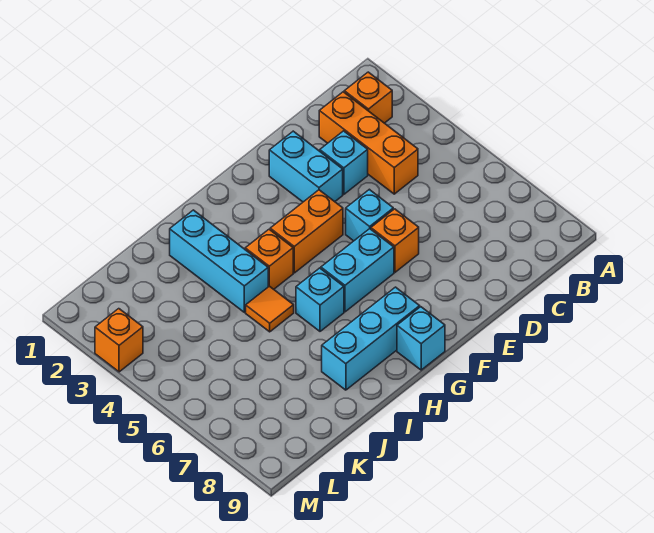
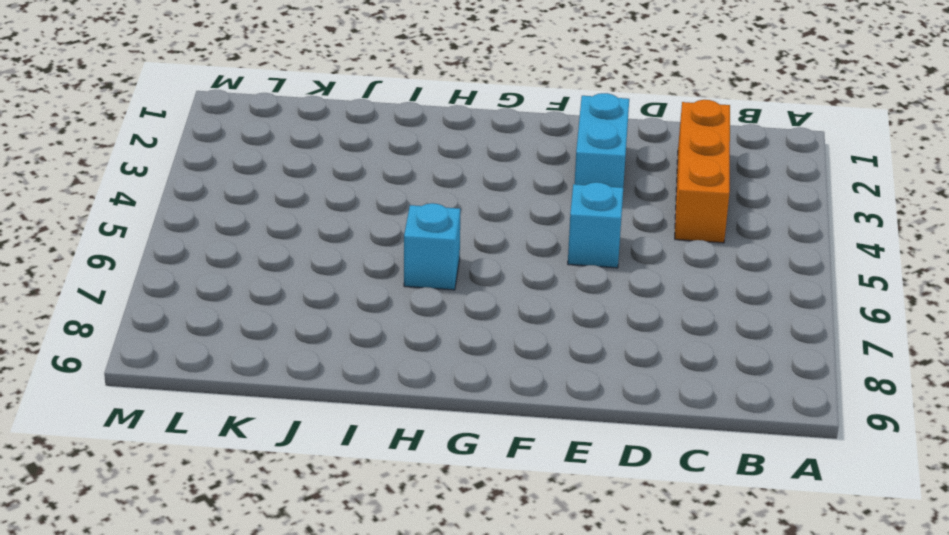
none -> orange 1x1 brick [344,72,392,123]
none -> cyan 1x1 brick [320,131,368,194]
none -> orange 1x1 brick [371,209,419,272]

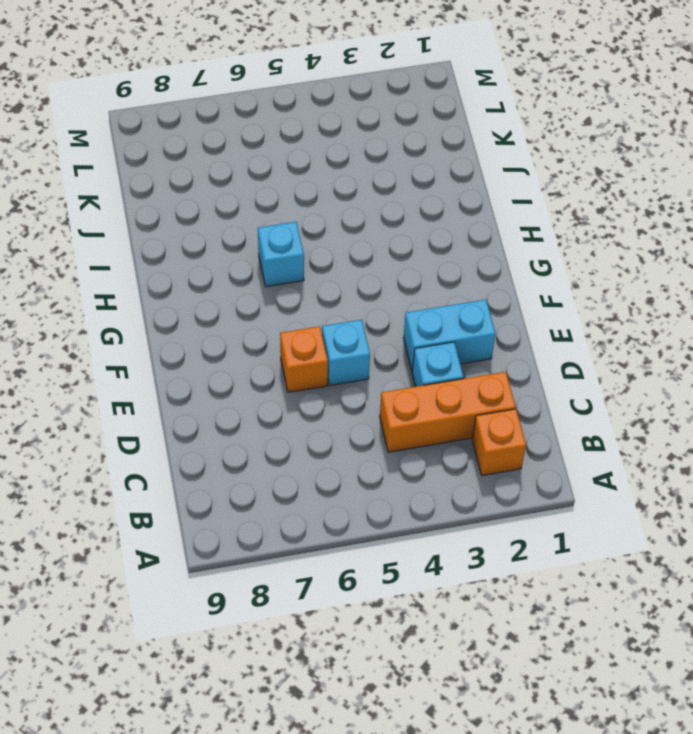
none -> orange 1x2 brick [270,190,343,273]
none -> cyan 1x2 brick [321,229,394,312]
none -> cyan 1x3 brick [322,287,420,390]

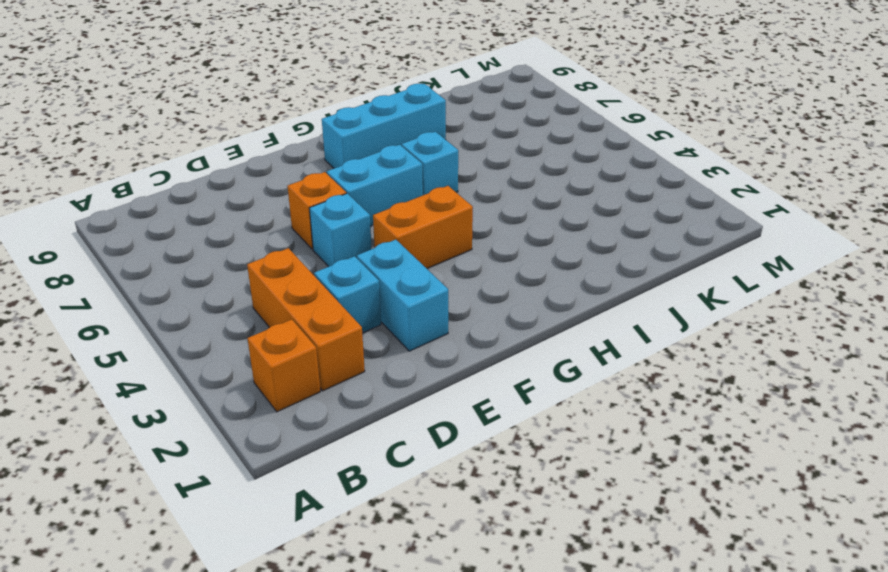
none -> cyan 1x1 brick [397,307,445,370]
none -> orange 1x1 brick [245,229,293,289]
none -> cyan 1x3 brick [170,210,268,312]

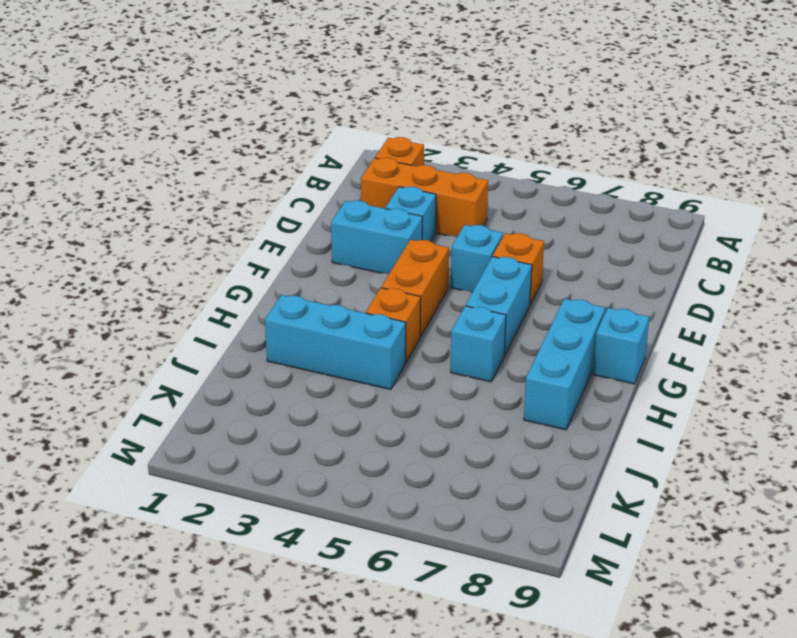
none -> orange 1x1 tile [246,286,294,332]
none -> orange 1x1 brick [95,309,143,372]

